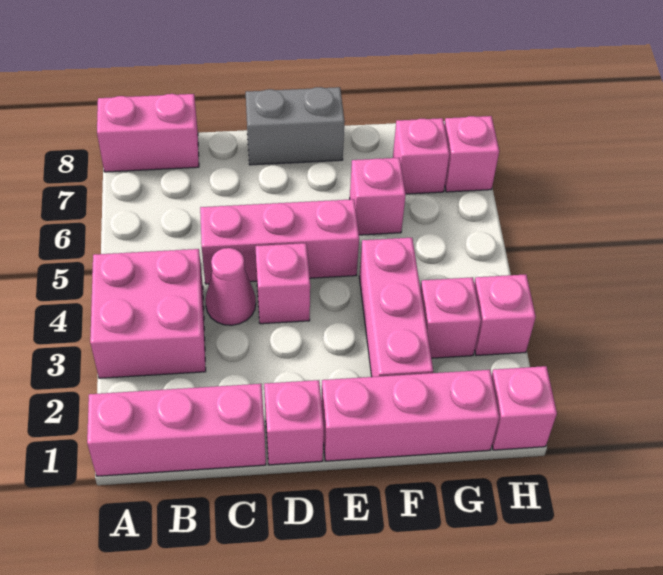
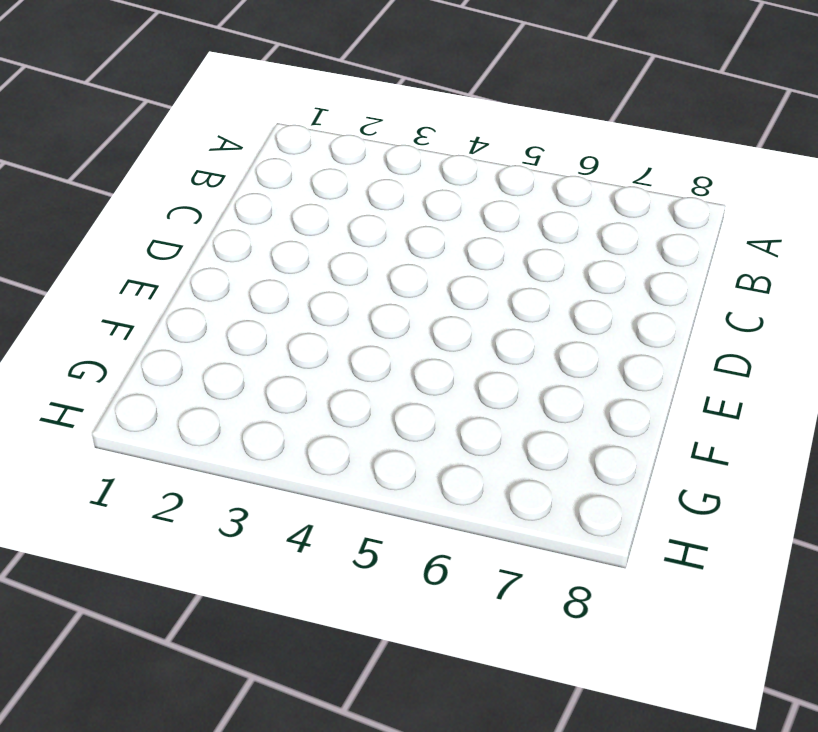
none -> pink 1x3 brick [87,384,266,476]
none -> pink 2x2 brick [90,249,206,378]
none -> pink 1x2 brick [97,94,199,172]

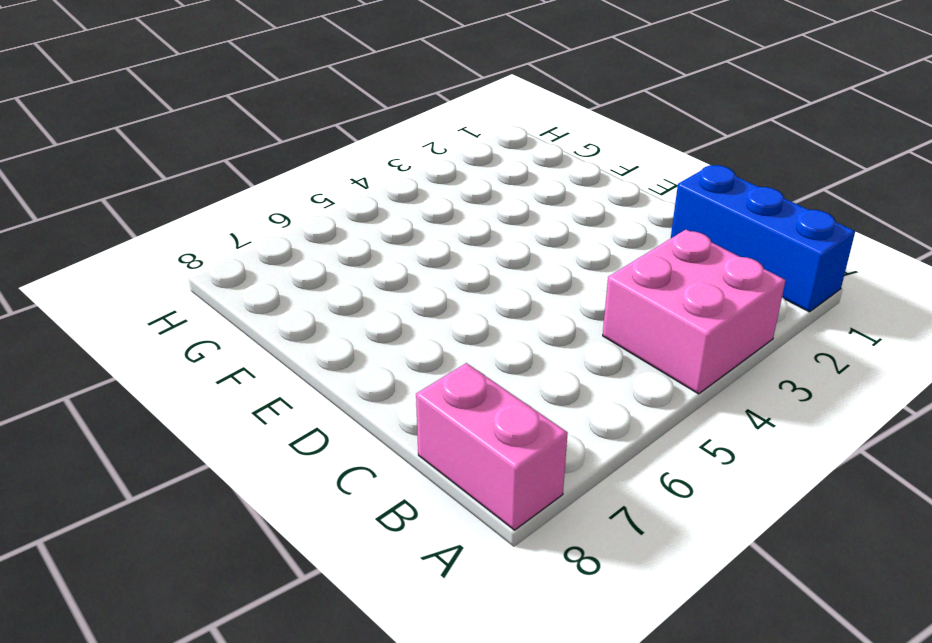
blue 1x3 brick [671,165,855,312] -> pink 1x3 brick [87,384,266,476]
none -> pink 1x1 cone [205,248,256,325]
none -> pink 1x3 brick [200,199,359,284]
none -> pink 1x1 brick [264,380,324,465]

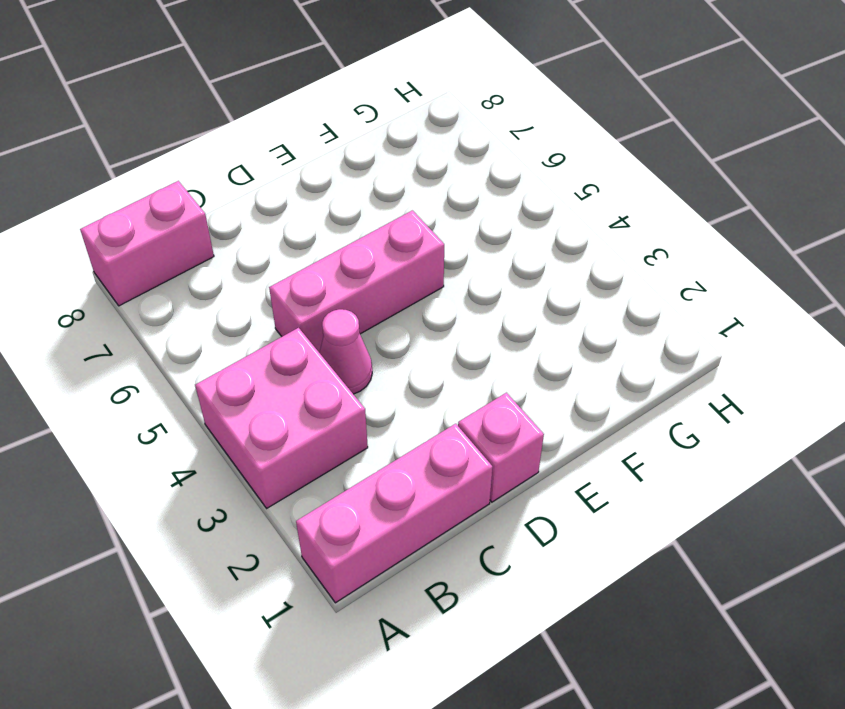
none -> pink 1x1 brick [255,243,310,324]
none -> grey 1x2 brick [246,87,345,165]
none -> pink 1x3 brick [321,370,499,461]

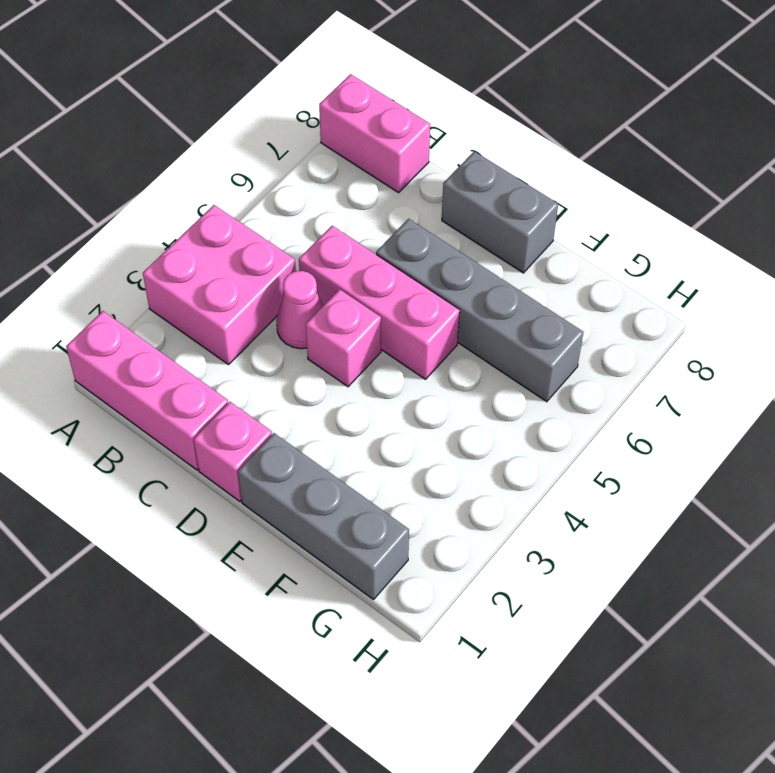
grey 1x4 brick [376,219,583,402] -> pink 1x1 brick [350,158,406,235]
grey 1x3 brick [238,433,409,600] -> pink 1x3 brick [321,370,499,461]
none -> pink 1x3 brick [359,238,433,377]
none -> pink 1x1 brick [420,277,481,358]
none -> pink 1x1 brick [393,118,450,194]

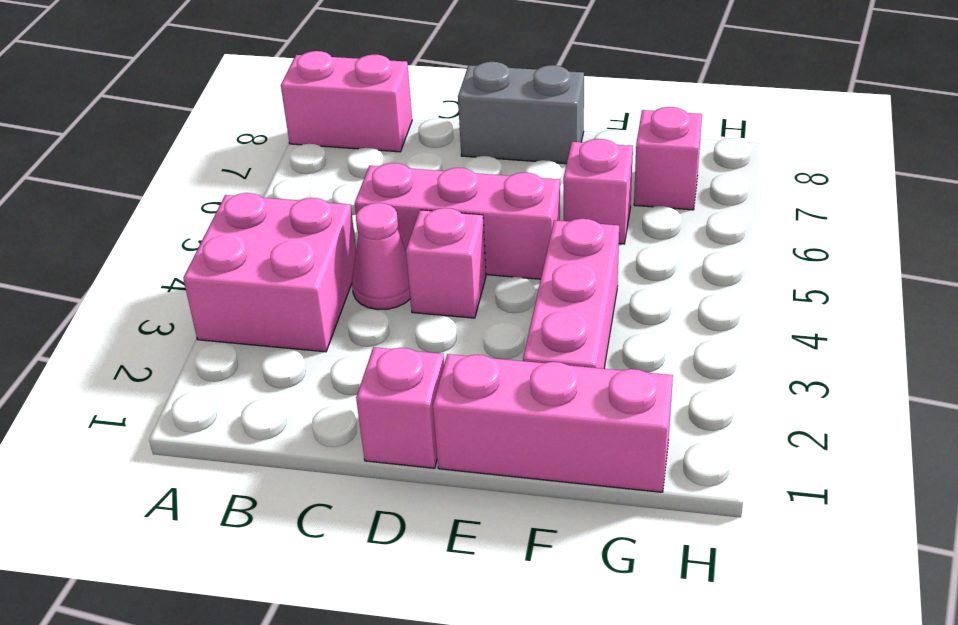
none -> pink 1x3 brick [87,384,266,476]
none -> pink 1x1 brick [420,277,481,358]
none -> pink 1x1 brick [492,366,557,450]

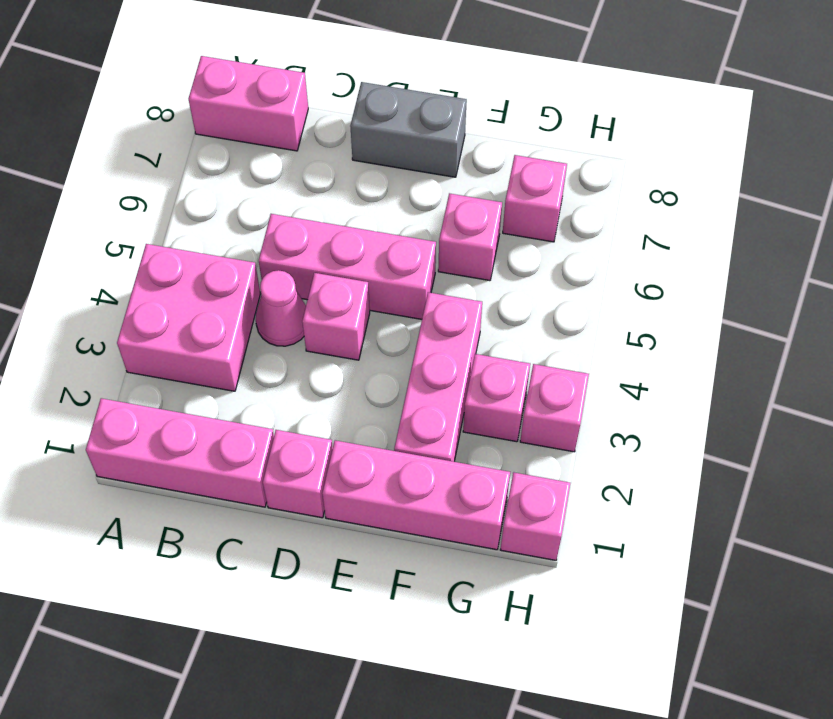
none -> pink 1x1 brick [444,116,499,192]

